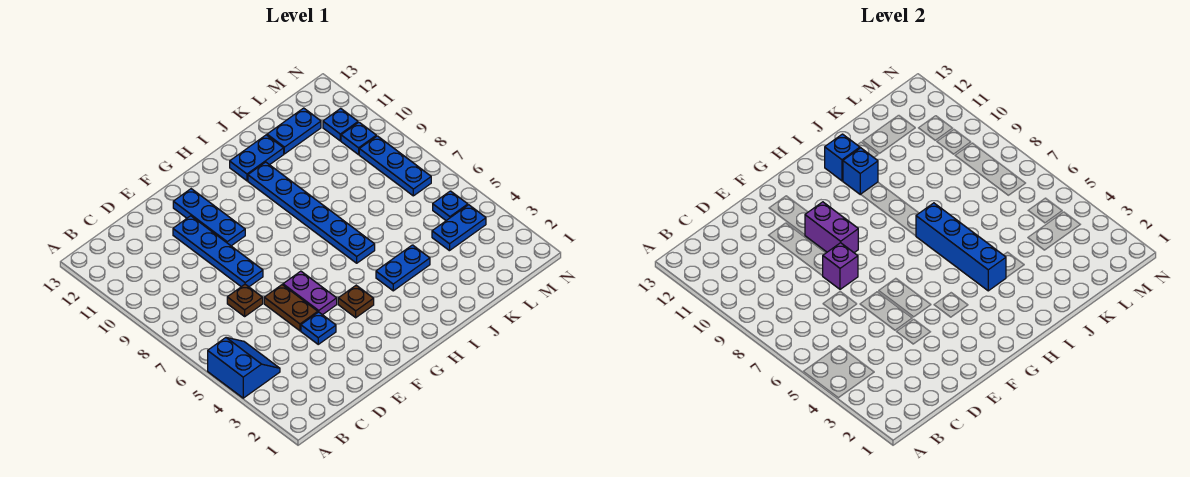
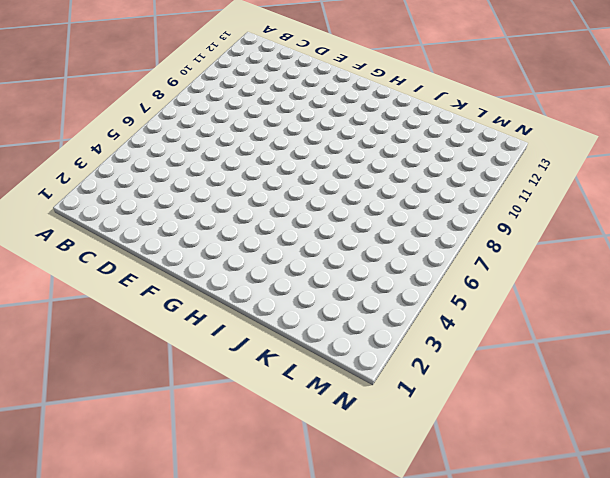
none -> blue 2x2 slope [208,338,280,398]
none -> brown 1x1 plate [227,284,263,316]
none -> blue 1x1 plate [301,312,336,344]

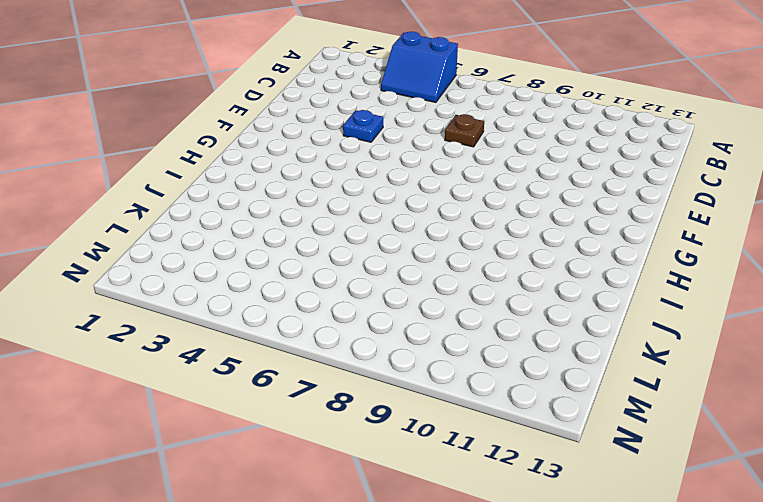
none -> brown 1x2 plate [264,285,318,331]
none -> blue 1x4 plate [173,216,263,287]
none -> purple 1x2 plate [283,271,337,315]

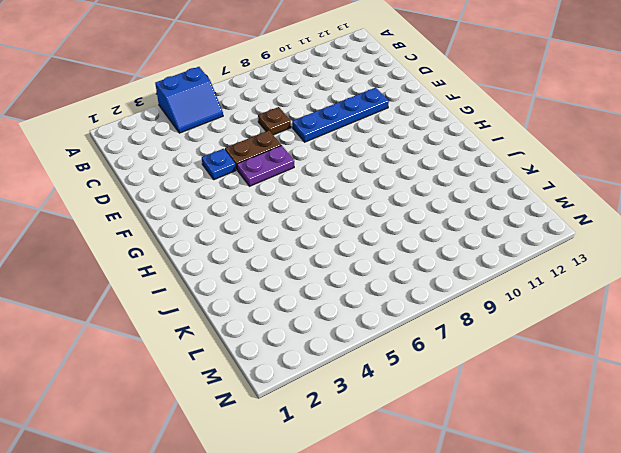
none -> blue 1x3 plate [173,189,245,246]
none -> brown 1x1 plate [338,285,374,318]
none -> blue 1x2 plate [376,245,430,291]

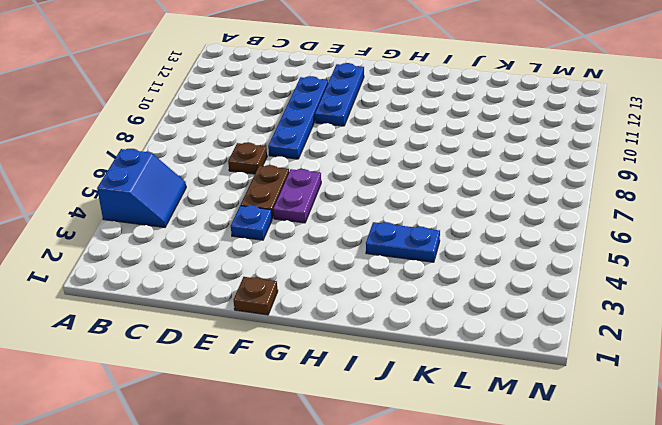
brown 1x1 plate [234,277,278,315] -> brown 1x1 plate moved to [338,285,374,318]
none -> blue 1x6 plate [248,162,375,263]
none -> blue 1x2 plate [230,135,284,181]
none -> blue 1x2 plate [267,108,321,154]

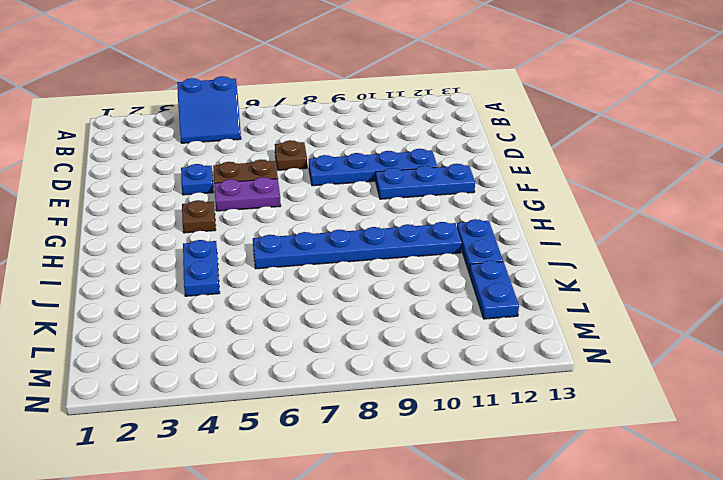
none -> blue 1x2 plate [432,205,486,251]
none -> blue 1x1 plate [433,191,468,221]
none -> blue 1x3 plate [359,136,431,196]

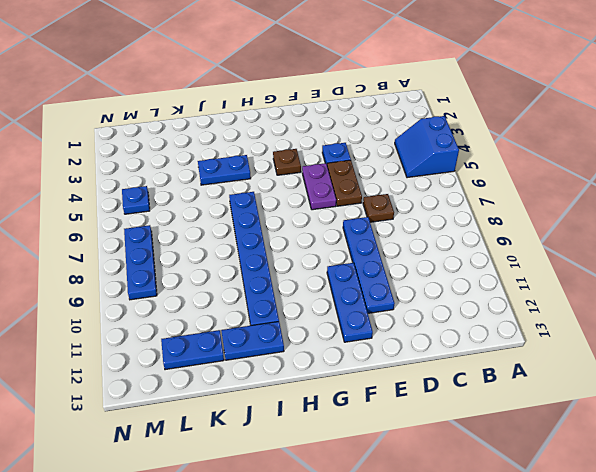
none -> blue 1x2 plate [432,205,486,251]
none -> blue 1x1 plate [341,122,376,155]
none -> blue 1x1 plate [323,108,358,141]

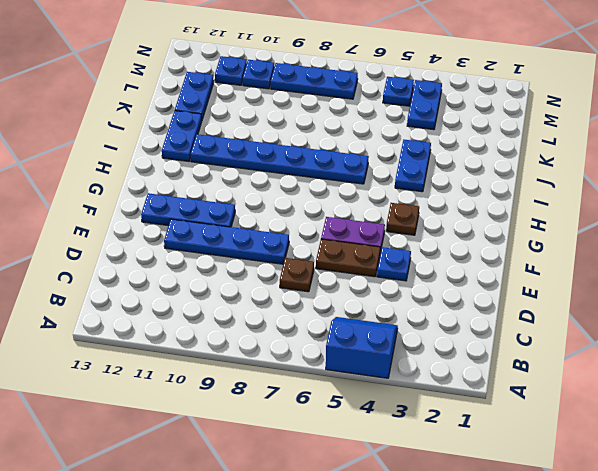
none -> purple 1x1 brick [823,243,858,289]
none -> purple 1x2 brick [805,202,858,253]
none -> blue 1x4 brick [916,203,1006,291]

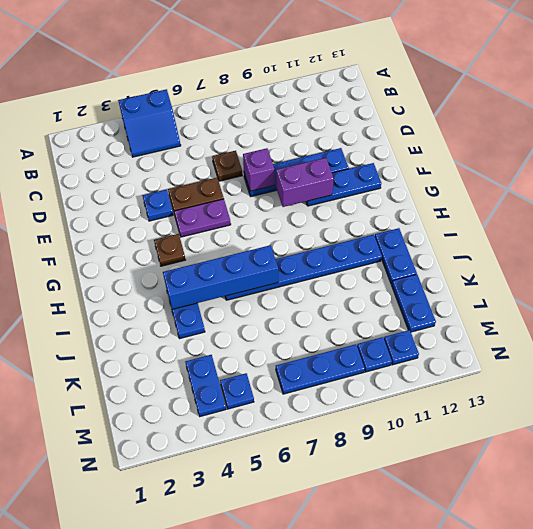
none -> blue 1x1 brick [843,148,878,195]
none -> blue 1x1 brick [825,134,860,181]

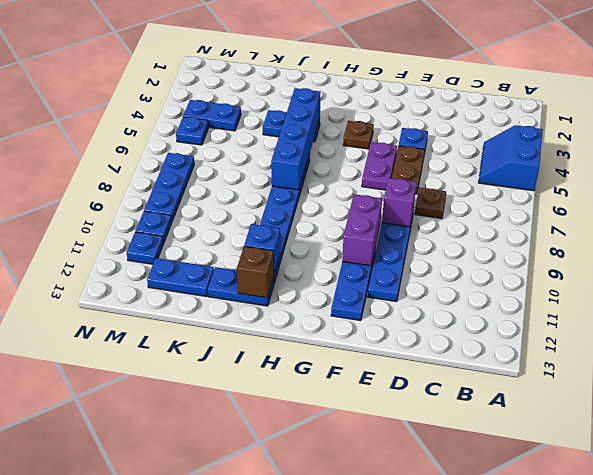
brown 1x1 brick [237,246,274,298] -> blue 1x1 brick [825,134,860,181]

